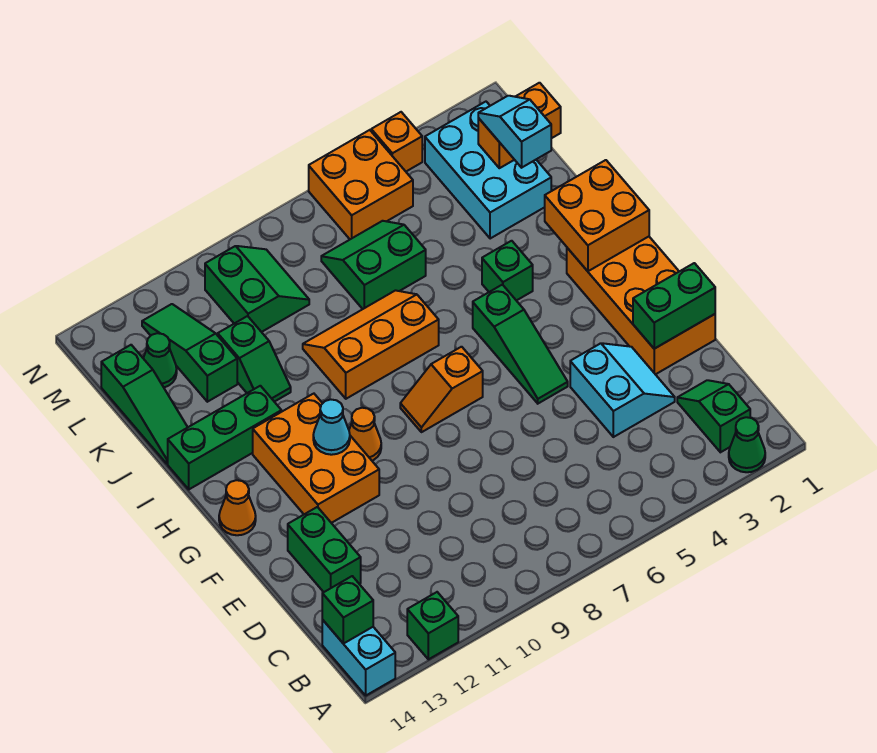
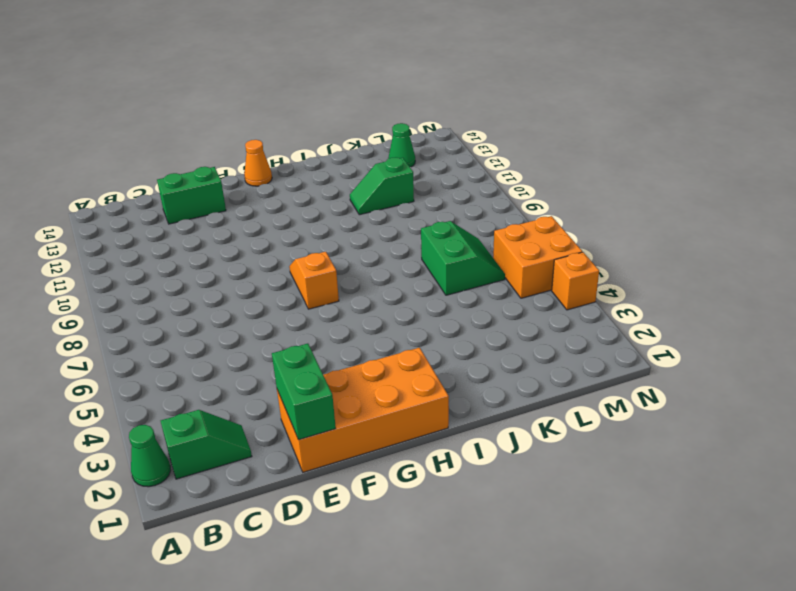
none -> green 1x1 brick [407,592,458,659]
none -> cyan 1x2 brick [322,620,395,695]
none -> cyan 2x2 slope [570,343,675,437]
none -> green 1x3 slope [473,285,568,403]

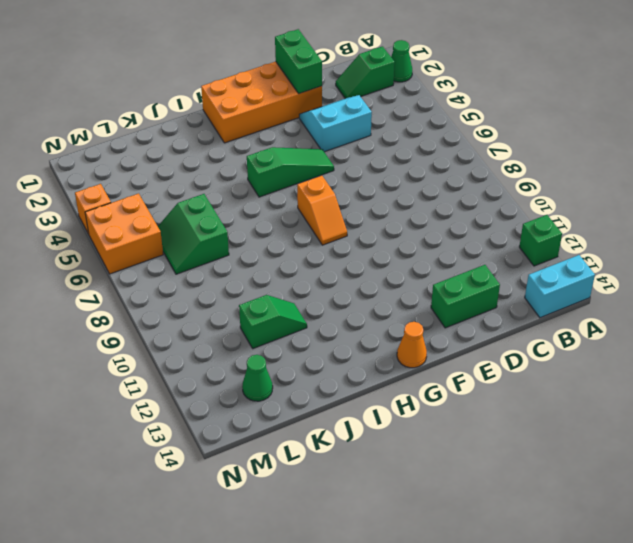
none -> orange 2x3 brick [253,394,379,523]
none -> orange 1x1 cone [349,408,381,461]
none -> green 1x1 brick [482,241,533,301]
none -> orange 2x3 slope [303,290,439,399]

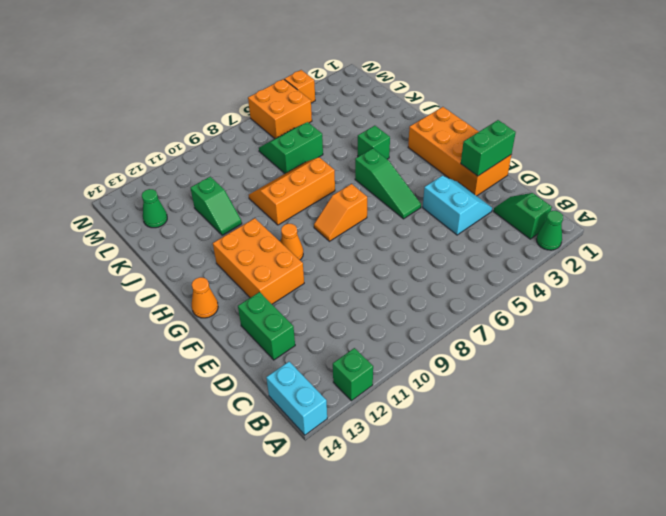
none -> green 1x3 brick [168,386,281,489]
none -> green 1x3 slope [101,345,188,464]
none -> cyan 2x3 brick [425,102,551,239]
none -> green 1x3 slope [142,304,237,402]

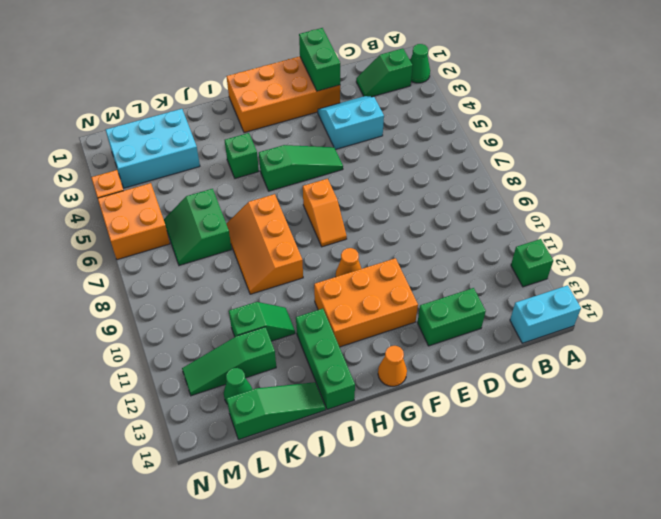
none -> green 2x2 slope [205,246,309,332]
none -> green 1x1 brick [322,576,373,644]
none -> cyan 1x1 cone [313,399,350,455]
none -> orange 2x2 brick [545,160,649,271]

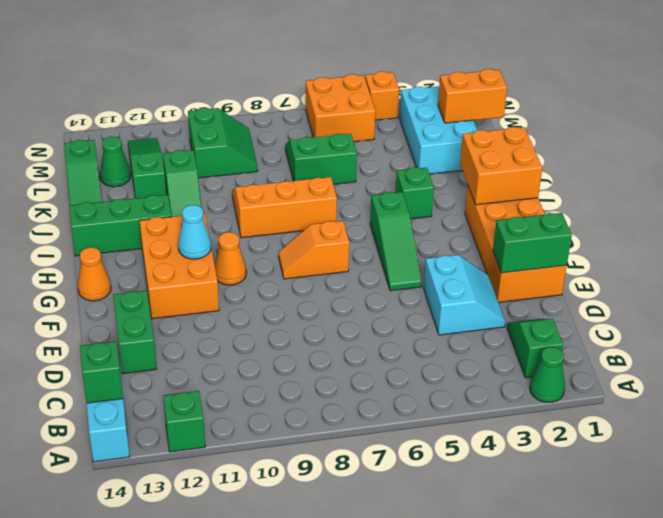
none -> cyan 1x2 slope [478,96,551,168]

